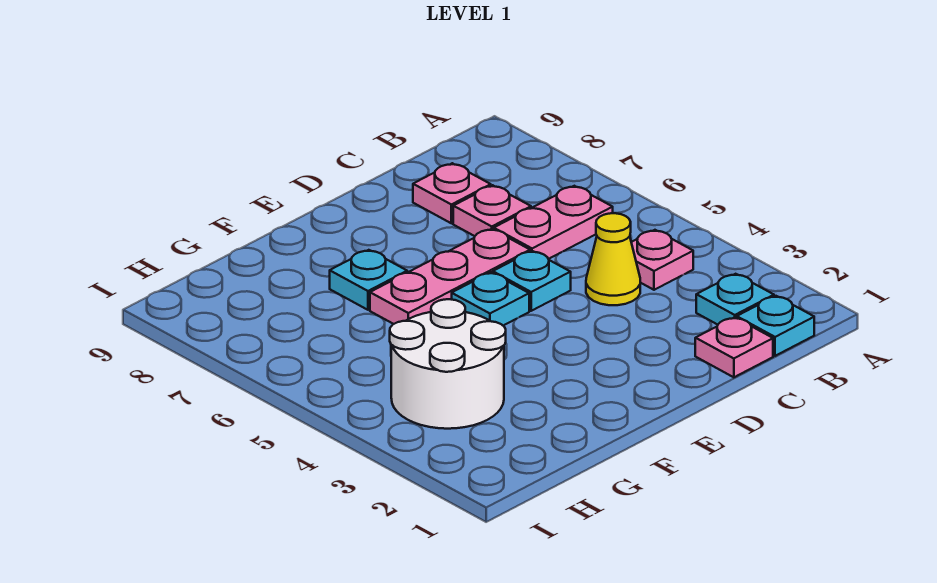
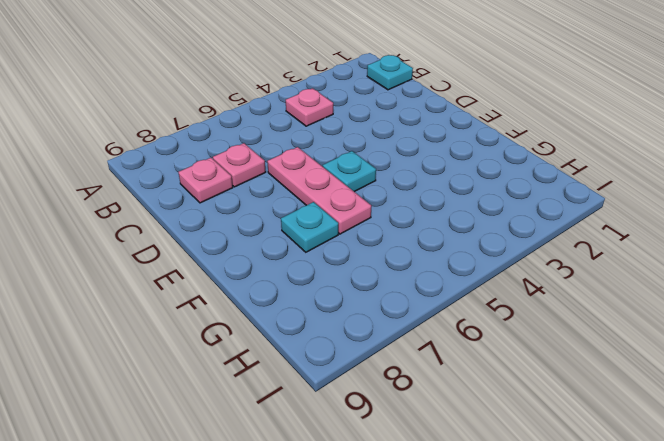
none -> cyan 1x1 plate [696,274,774,325]
none -> pink 1x2 plate [494,186,613,259]
none -> pink 1x1 plate [695,317,773,377]

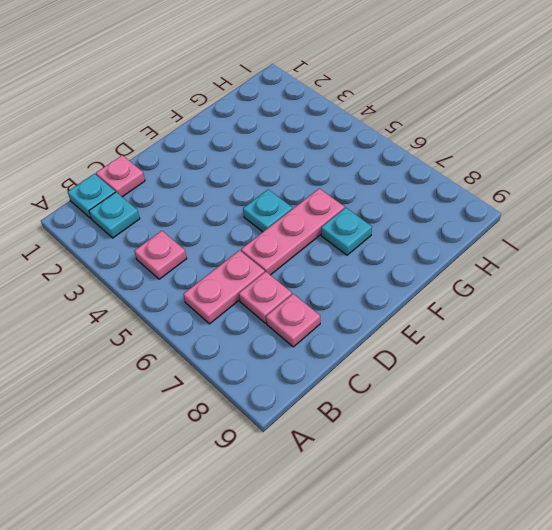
none -> yellow 1x1 cone [586,213,640,305]
none -> cyan 1x1 plate [493,251,571,311]
none -> white 2x2 round brick [390,299,506,429]

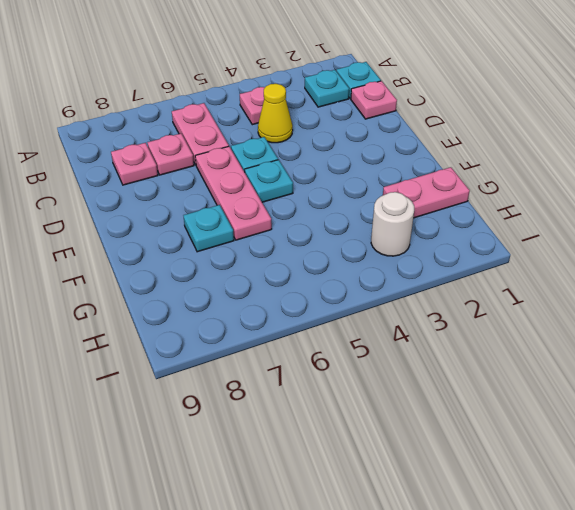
pink 1x2 plate [383,167,470,218] -> none
white 1x1 round brick [371,192,414,256] -> white 2x2 round brick [390,299,506,429]

